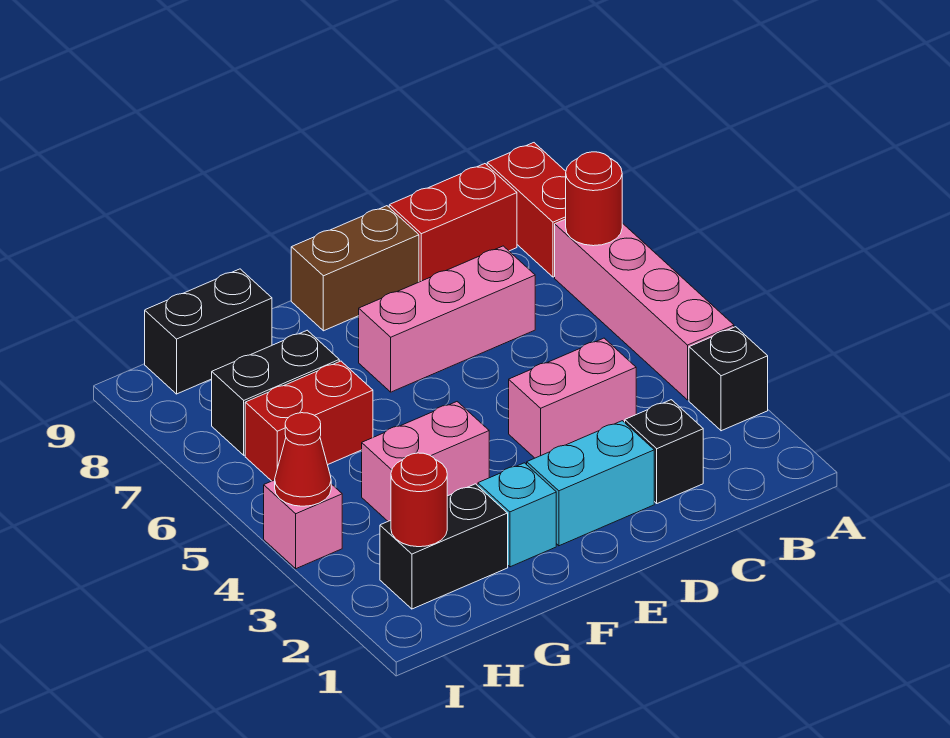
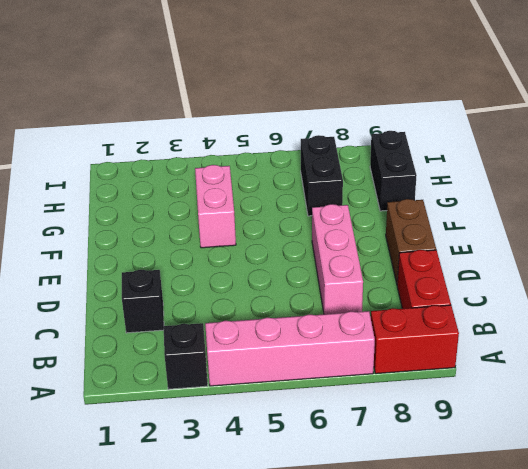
none -> pink 1x2 brick [509,338,636,458]
none -> cyan 1x2 brick [527,421,654,546]
none -> cyan 1x1 brick [478,463,556,567]

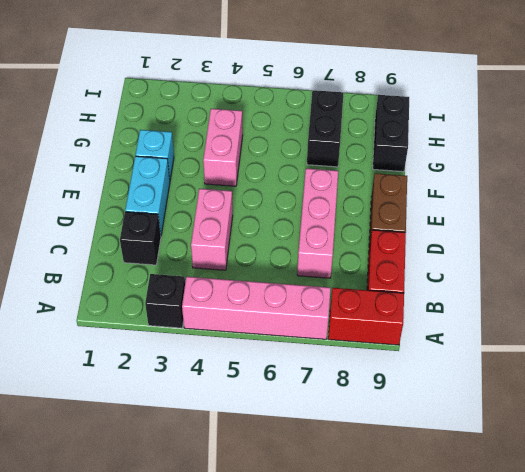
none -> black 1x2 brick [380,484,508,609]
none -> red 1x2 brick [245,361,373,481]
none -> pink 1x1 brick [264,480,342,569]

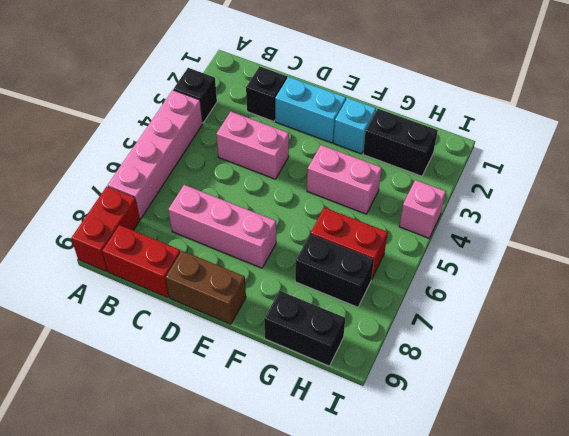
none -> red 1x1 round brick [566,152,622,246]
none -> red 1x1 round brick [391,453,447,547]
none -> red 1x1 cone [275,413,331,506]

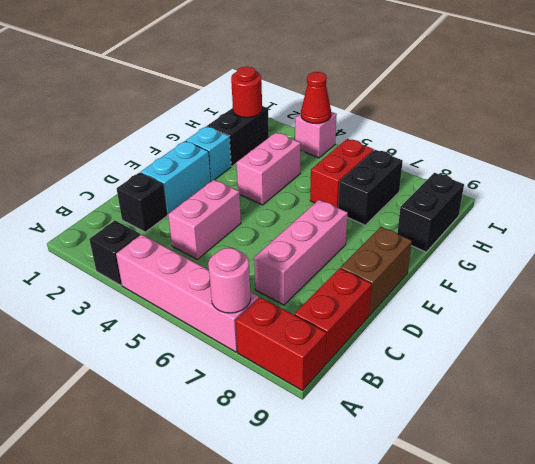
pink 1x1 round brick [208,248,251,313] -> red 1x1 round brick [566,152,622,246]

